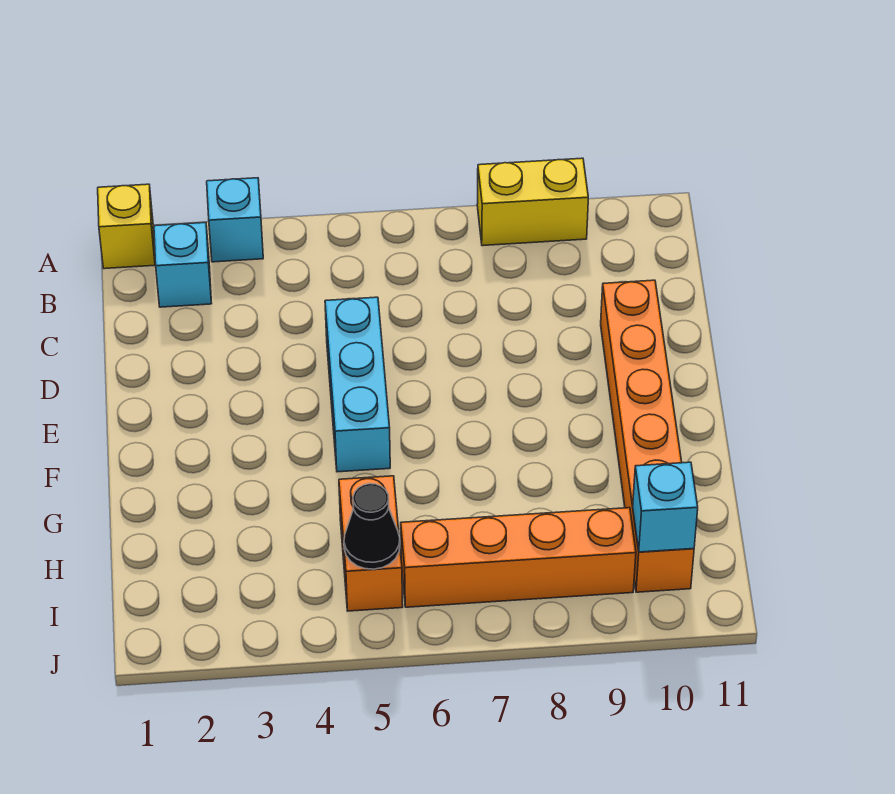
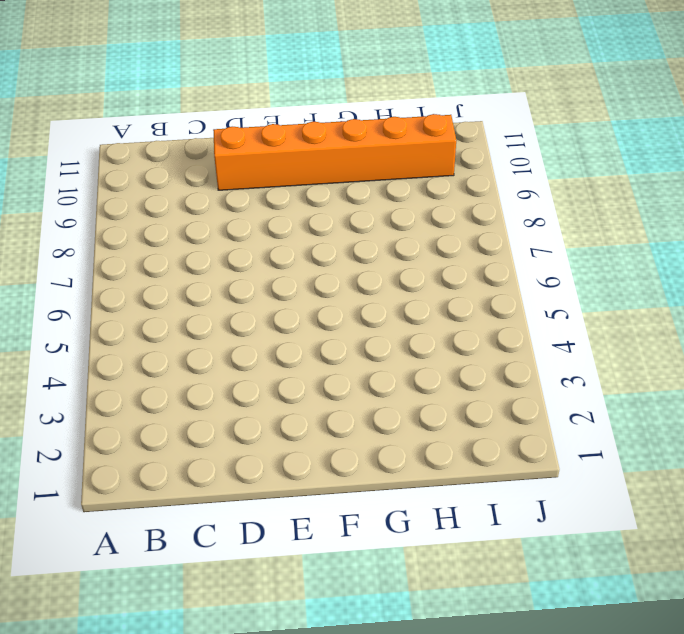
none -> yellow 1x1 brick [98,184,155,269]
none -> cyan 1x1 brick [207,178,263,262]

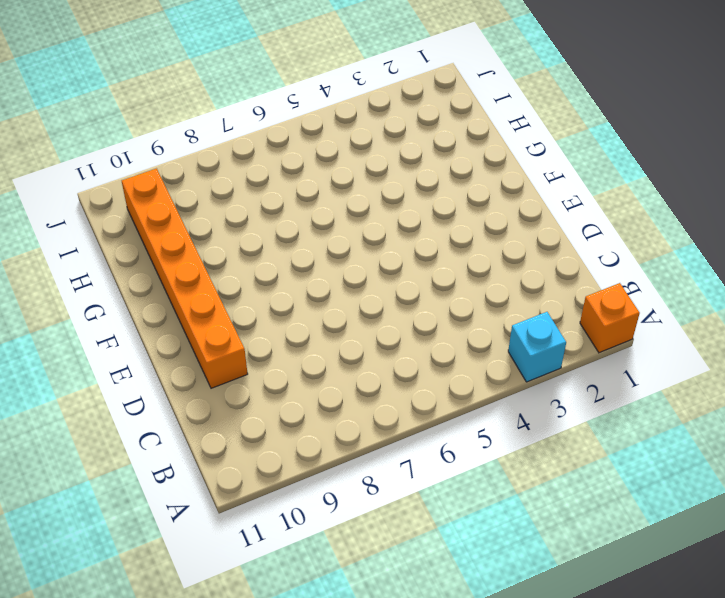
orange 1x1 brick [580,283,640,353] -> yellow 1x1 brick [98,184,155,269]
none -> yellow 1x2 brick [477,158,588,246]
none -> cyan 1x1 brick [154,223,212,307]

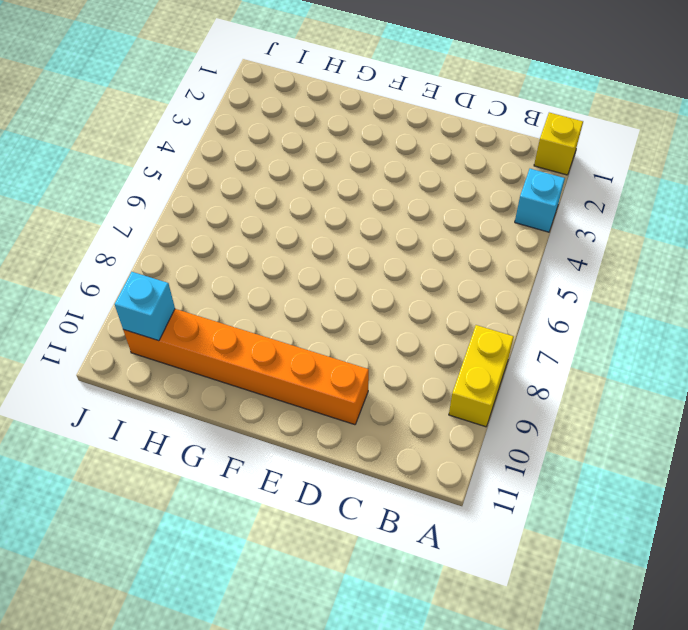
none -> cyan 1x1 brick [154,223,212,307]
none -> cyan 1x3 brick [325,297,390,472]

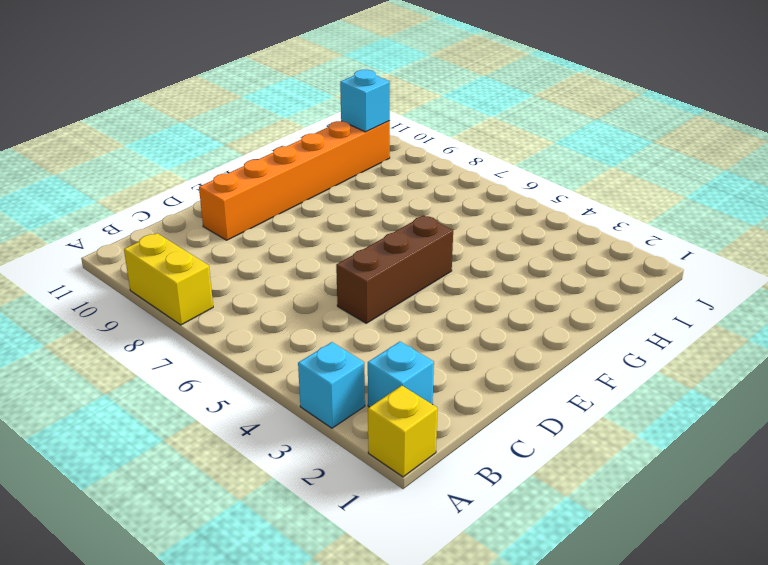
brown 1x3 brick [336,216,453,323] -> cyan 1x3 brick [325,297,390,472]
none -> orange 1x2 brick [339,476,403,611]
none -> orange 1x4 brick [401,508,636,607]

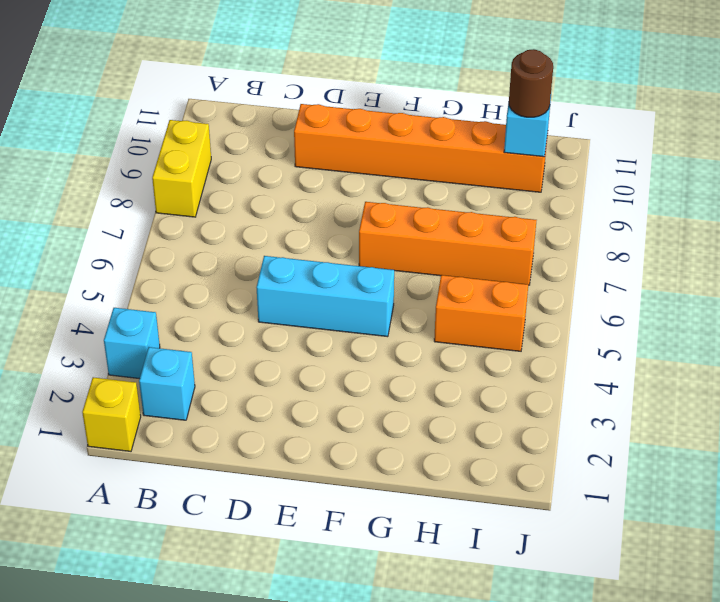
orange 1x4 brick [359,202,536,285] -> orange 1x4 brick turned to [401,508,636,607]
brown 1x1 round brick [509,49,553,117] -> none
none -> black 1x1 cone [344,484,400,569]

